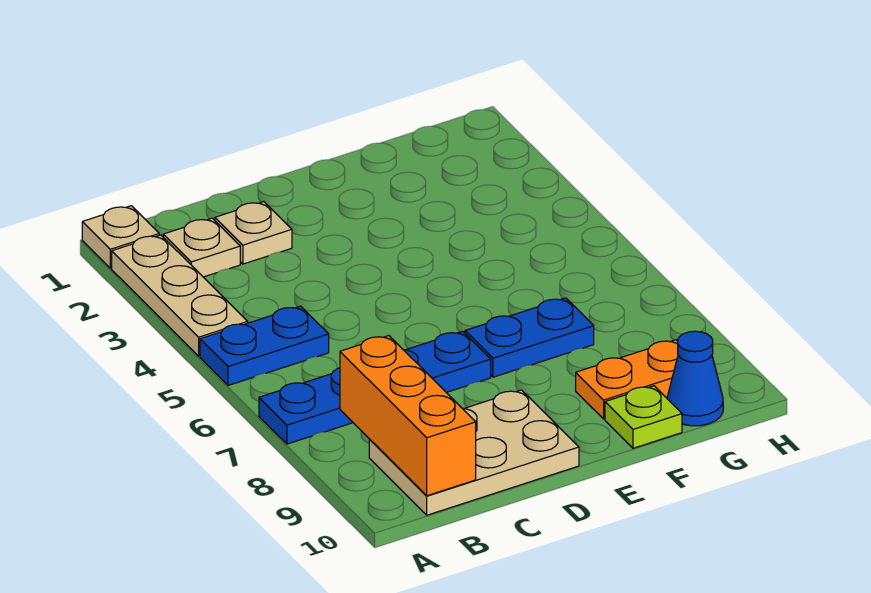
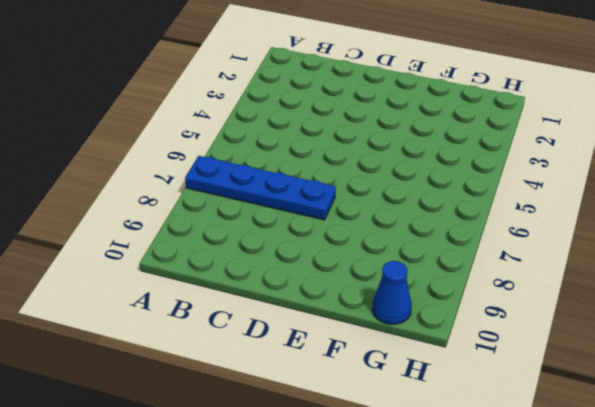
none -> tan 1x1 plate [82,206,159,268]
none -> tan 1x3 plate [112,235,248,356]
none -> blue 1x2 plate [200,306,329,385]

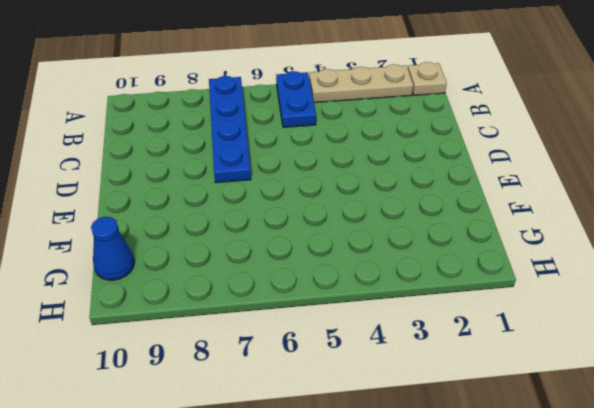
none -> tan 1x1 plate [163,218,240,277]
none -> tan 2x3 plate [369,390,579,515]
none -> tan 1x1 plate [215,202,292,264]

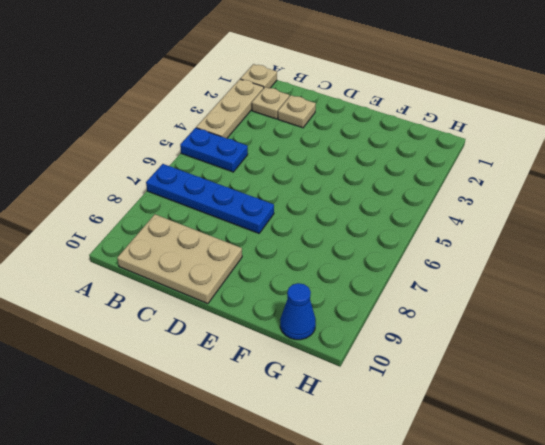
none -> blue 1x2 plate [465,298,594,377]
none -> orange 1x2 plate [576,340,678,419]
none -> lime 1x1 plate [605,386,682,448]

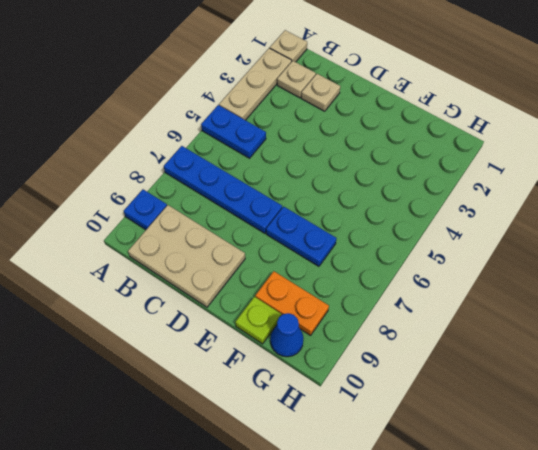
blue 1x1 plate [124,189,167,230] -> none
none -> orange 1x3 brick [340,336,476,496]

